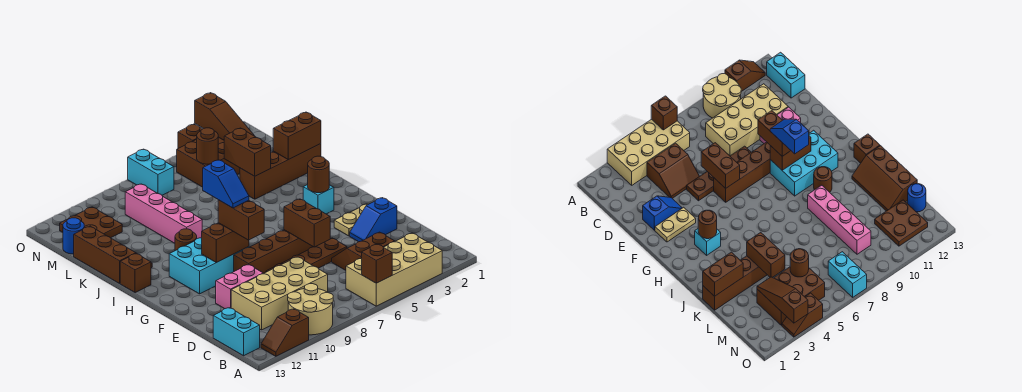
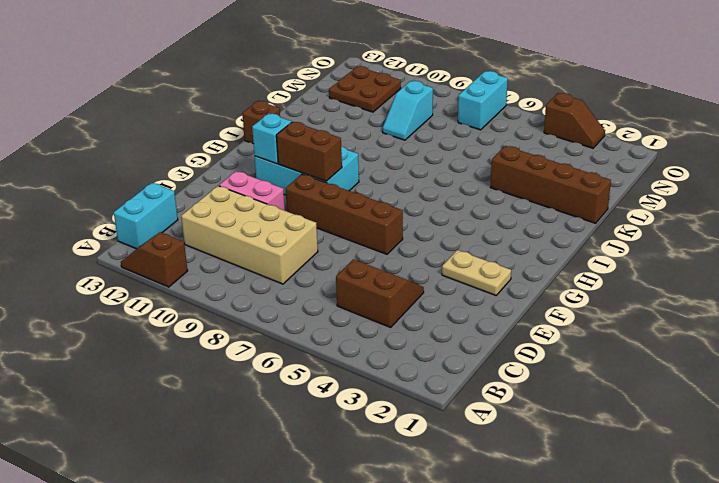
cyan 1x1 brick [252,113,292,164] -> cyan 1x1 brick moved to [303,185,334,214]
cyan 1x2 slope [383,81,433,140] -> pink 1x4 brick [125,184,202,243]
none -> tan 2x4 brick [346,233,442,306]
none -> tan 2x2 round brick [288,284,333,335]
none -> blue 1x2 slope [350,198,397,242]
none -> brown 1x4 plate [266,238,347,272]

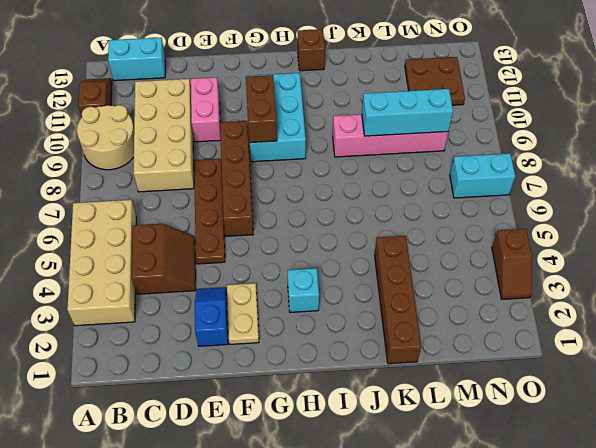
cyan 1x3 brick [362,89,453,136] -> none
none -> brown 1x1 round brick [175,229,197,251]
none -> brown 2x3 slope [74,226,152,283]
none -> brown 2x3 brick [177,137,240,187]
none -> blue 1x1 round brick [63,218,84,254]

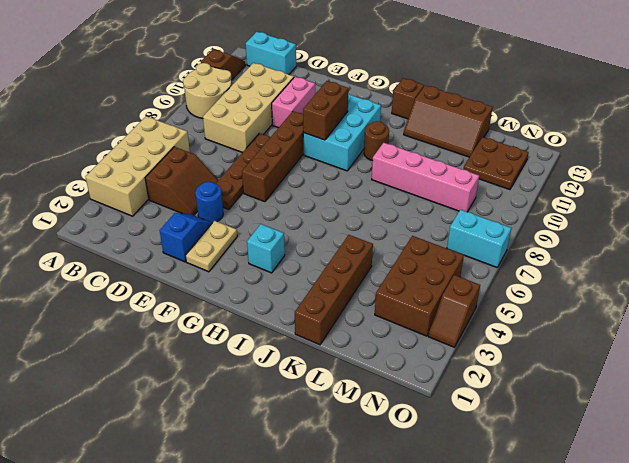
blue 1x1 round brick [195,182,223,223] -> blue 1x1 round brick moved to [63,218,84,254]
none -> brown 1x1 brick [361,244,392,283]
none -> brown 1x2 brick [284,199,330,247]
none -> brown 1x1 round brick [308,156,329,193]
none -> brown 1x2 brick [273,112,321,160]

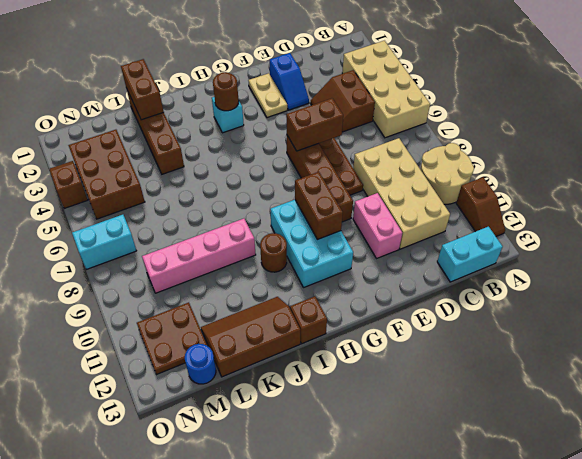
none -> brown 1x1 brick [361,244,392,283]
none -> brown 1x2 brick [224,128,271,176]
none -> brown 1x3 slope [195,93,254,140]
none -> brown 1x1 round brick [197,128,218,164]

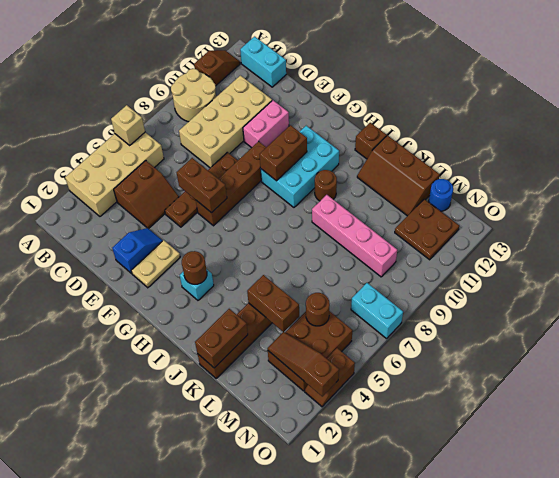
tan 1x1 brick [111,105,145,145] -> brown 1x1 brick [361,244,392,283]
none -> brown 1x2 brick [218,200,264,240]
none -> blue 1x2 slope [203,160,249,208]

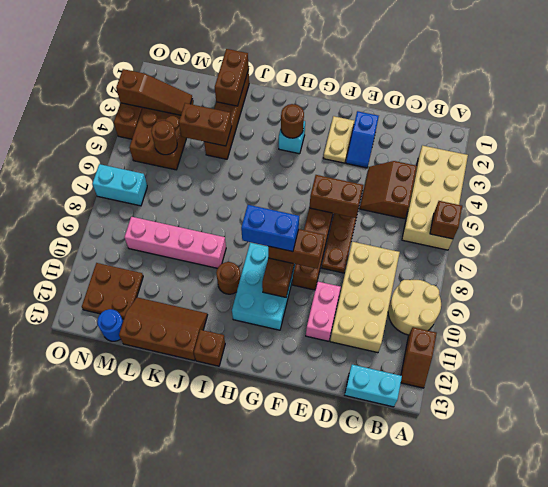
blue 1x2 brick [241,205,299,252] -> blue 1x2 slope [203,160,249,208]

